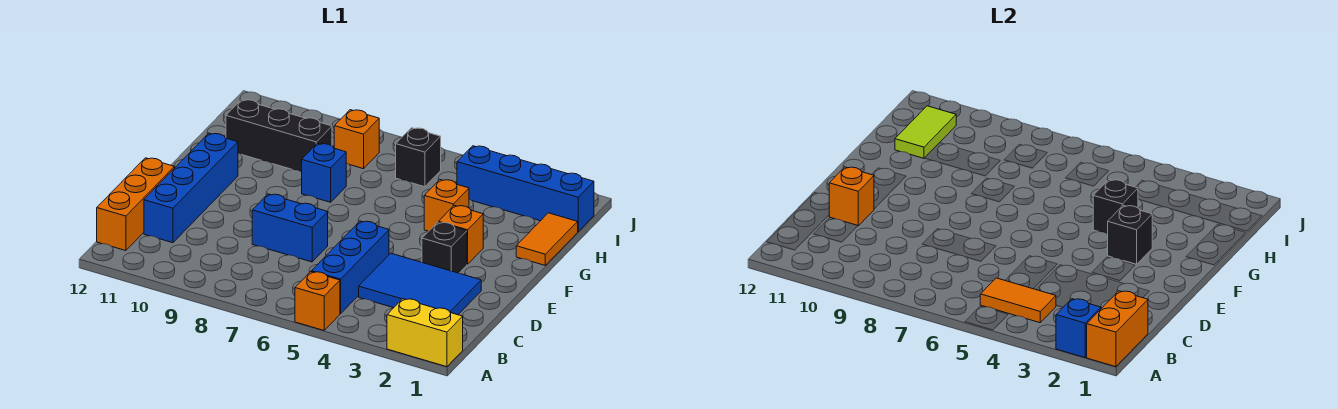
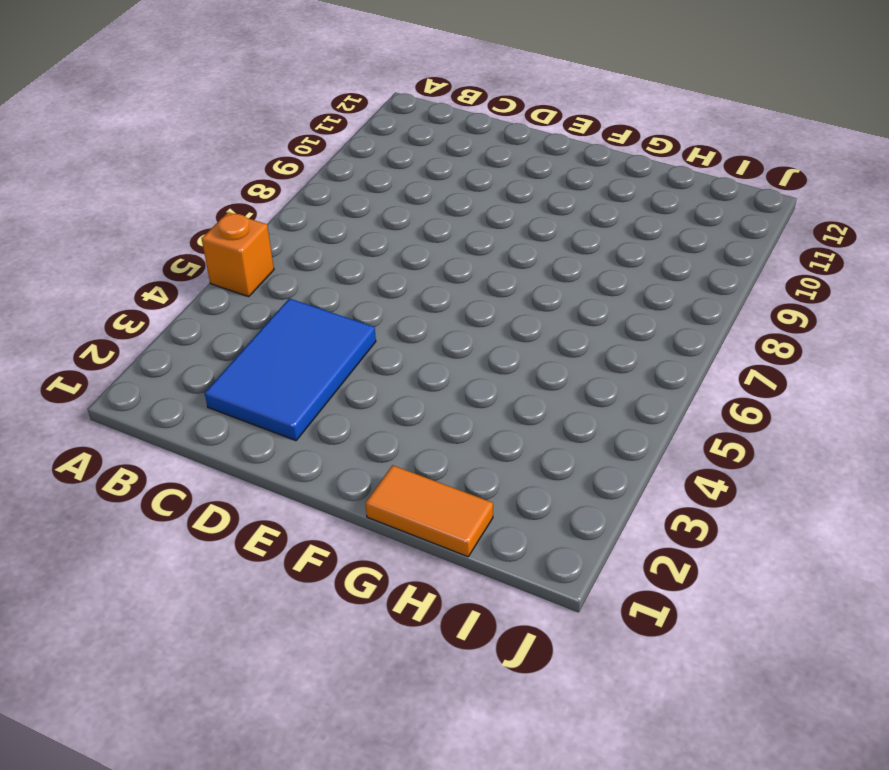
none -> yellow 1x2 brick [387,299,463,367]
none -> blue 1x3 brick [311,221,389,314]
none -> orange 1x3 brick [97,158,174,251]

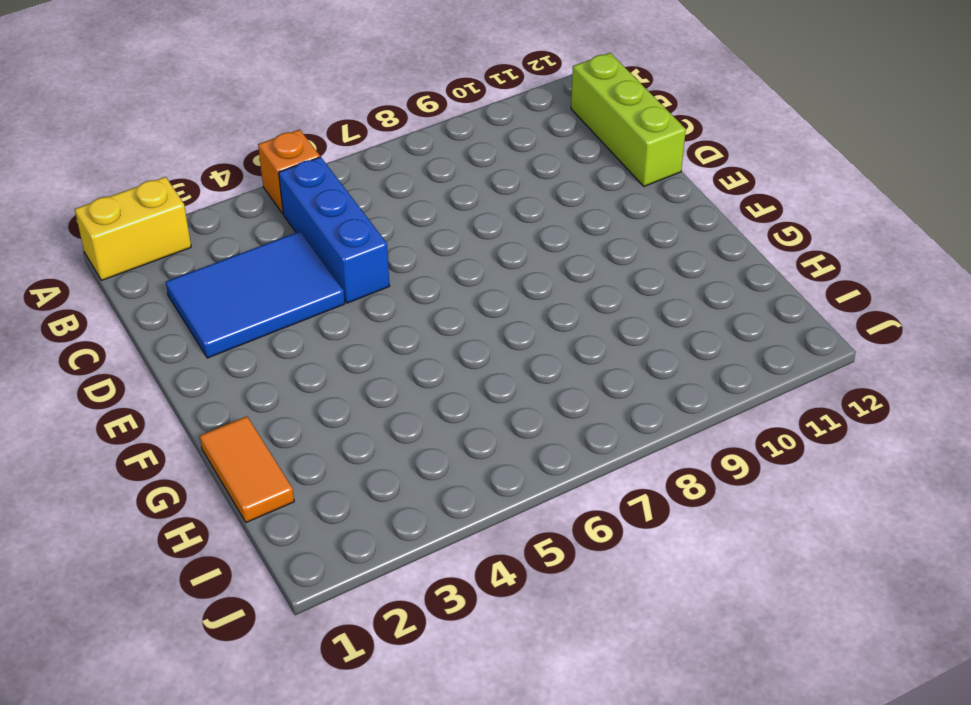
lime 1x3 brick [571,53,686,186] -> orange 1x3 brick [97,158,174,251]
none -> blue 1x4 brick [144,133,238,243]
none -> blue 1x2 brick [252,194,328,262]
none -> black 1x1 brick [422,222,467,273]

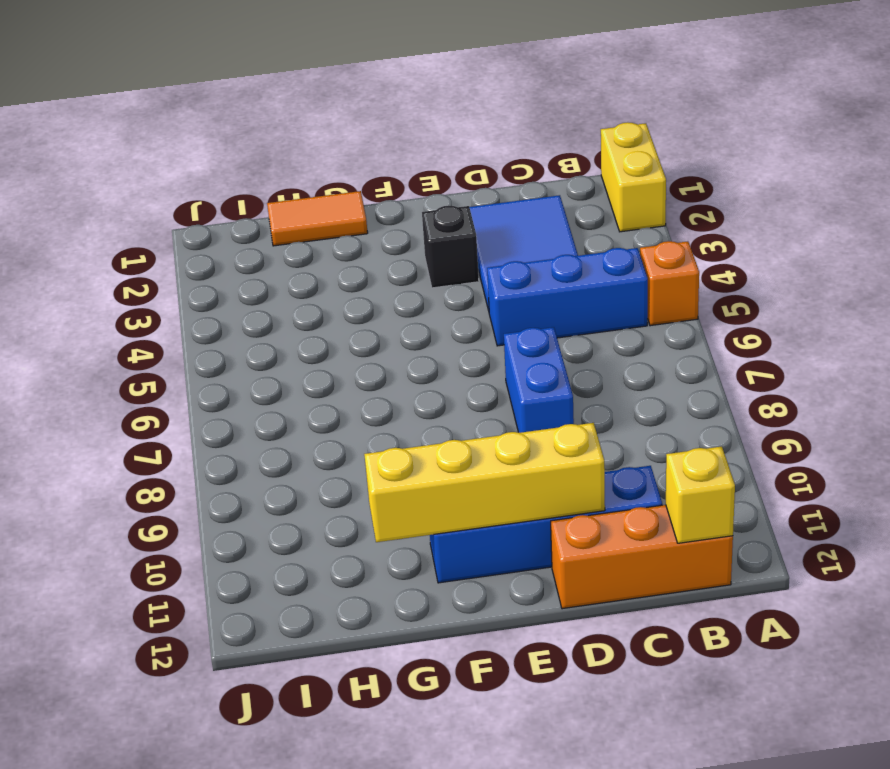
yellow 1x1 brick [666,446,735,543] -> none
yellow 1x4 brick [364,423,605,542] -> orange 1x1 brick [829,167,874,226]
none -> orange 1x1 brick [439,205,483,264]
none -> orange 1x1 brick [424,180,469,231]
none -> blue 1x1 brick [302,143,346,202]

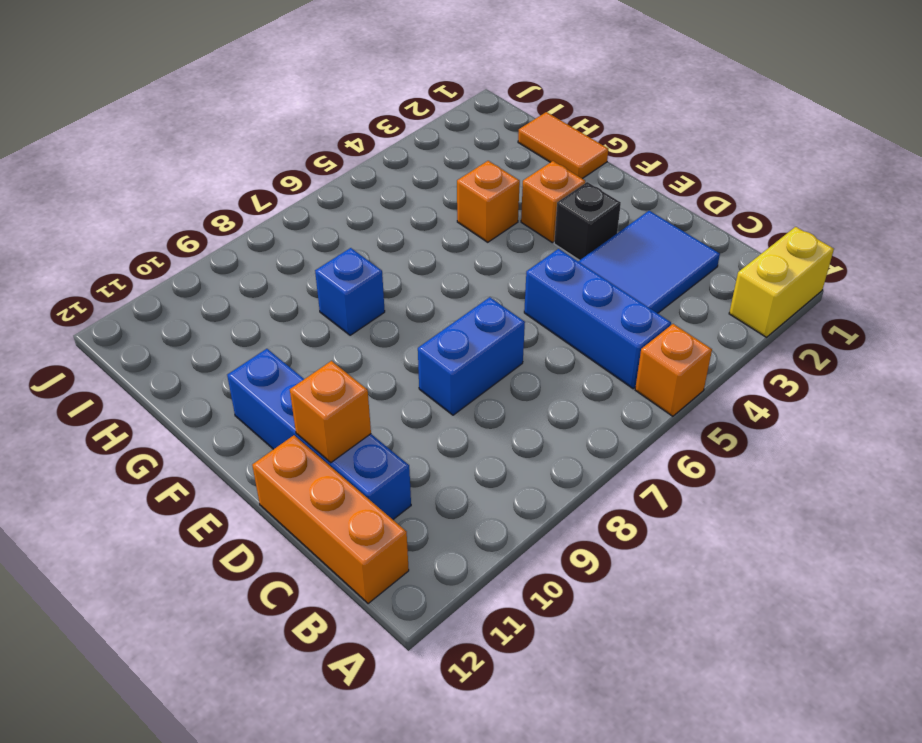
none -> black 1x3 brick [226,99,332,172]
none -> blue 1x4 brick [457,146,594,232]
none -> black 1x1 brick [396,128,441,187]

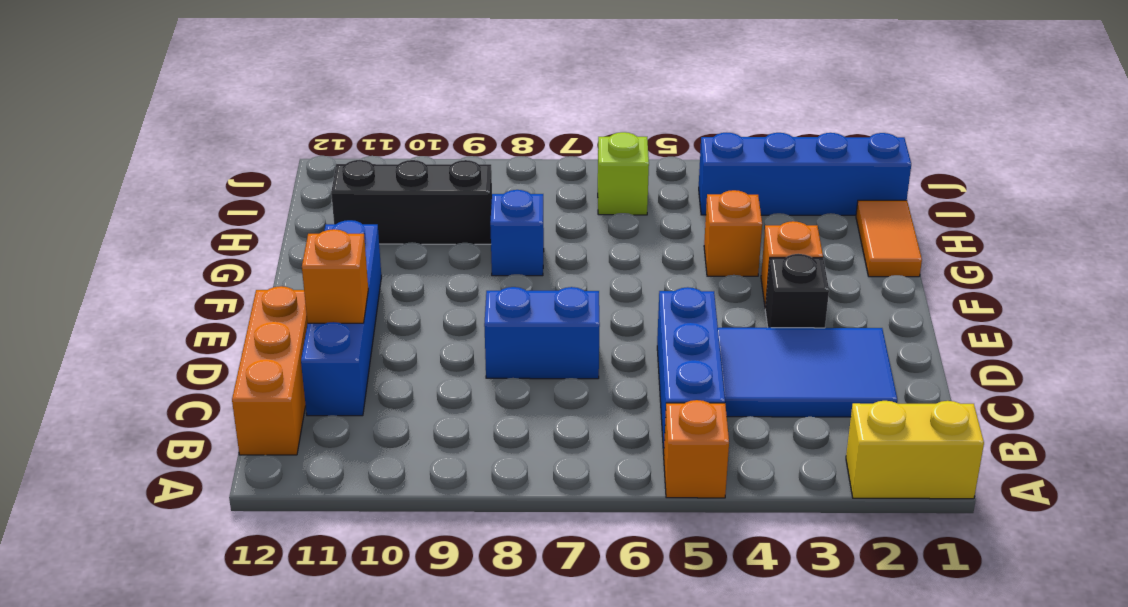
lime 1x1 brick [598,132,649,215] -> black 1x1 brick [396,128,441,187]
none -> orange 1x1 brick [334,110,379,169]
none -> orange 1x2 brick [1086,291,1148,367]
none -> blue 1x1 brick [1056,299,1101,358]

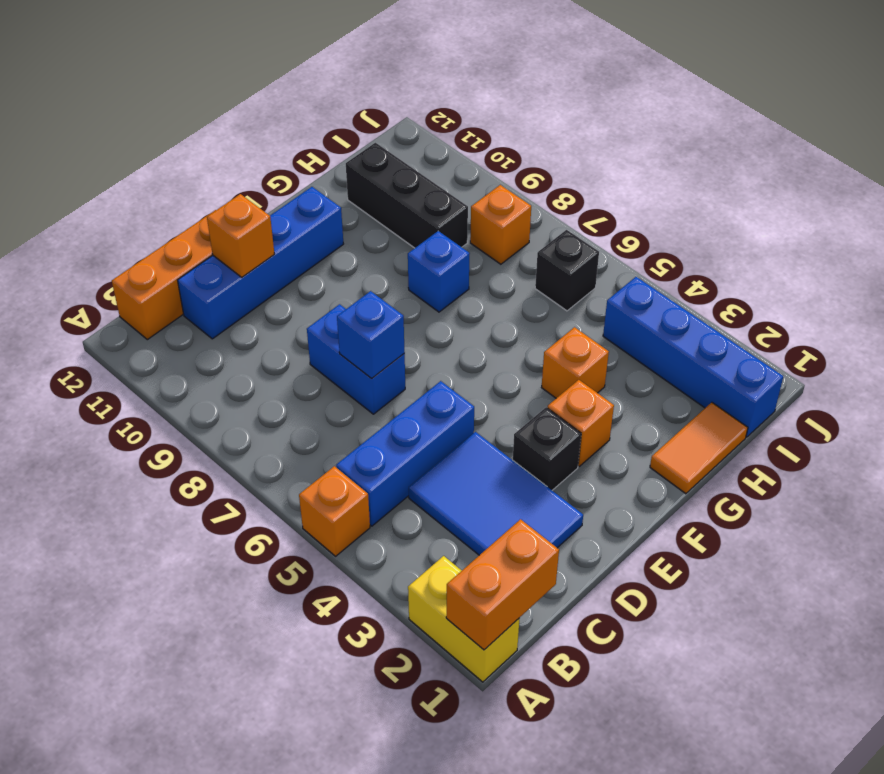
blue 1x1 brick [337,291,405,379] -> blue 1x1 brick moved to [1056,299,1101,358]
none -> orange 1x2 tile [980,278,1056,323]
none -> black 1x1 brick [1108,205,1152,264]
none -> black 1x1 brick [1093,180,1138,234]

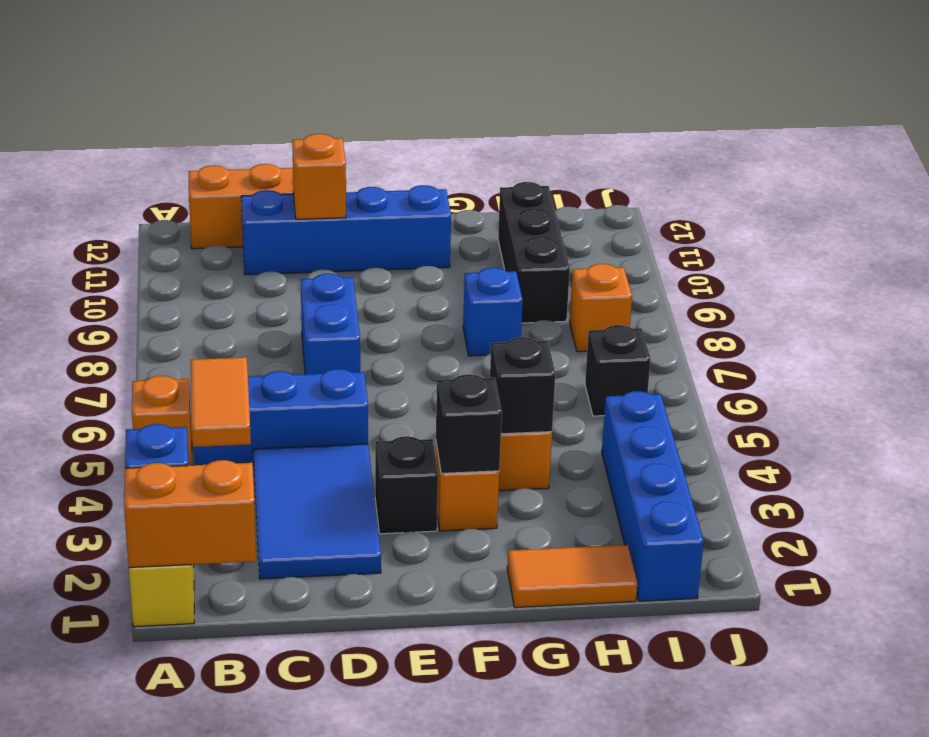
none -> lime 1x2 tile [895,106,956,158]

